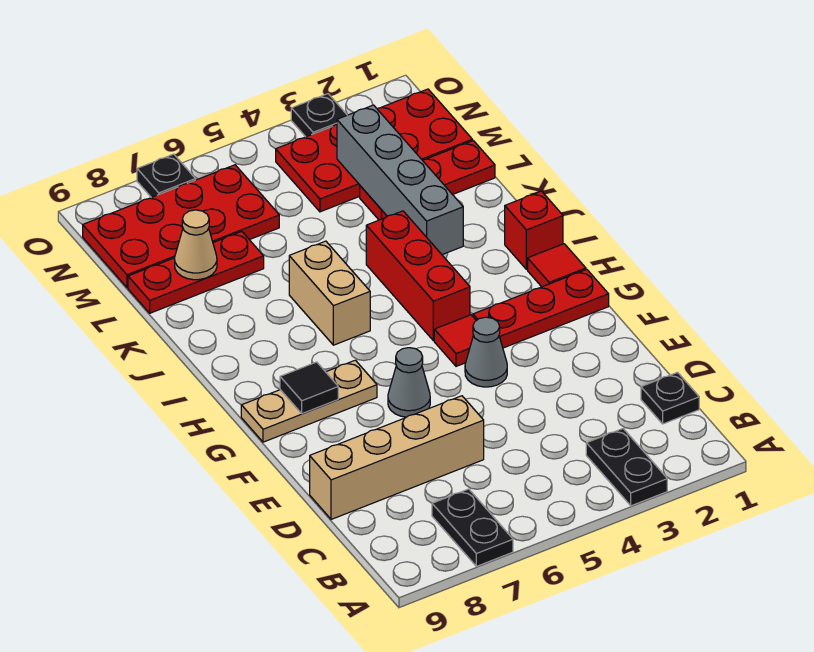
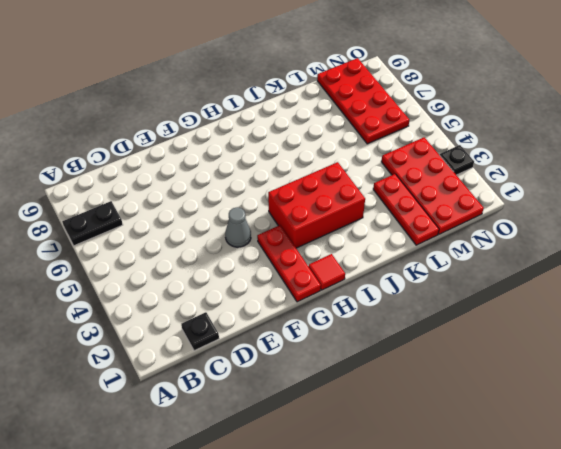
red 2x3 brick [268,162,365,248] -> red 1x3 brick [366,211,470,341]
none -> black 1x2 plate [586,429,667,506]
none -> tan 1x4 brick [310,396,484,519]
none -> grey 1x1 cone [388,348,430,417]

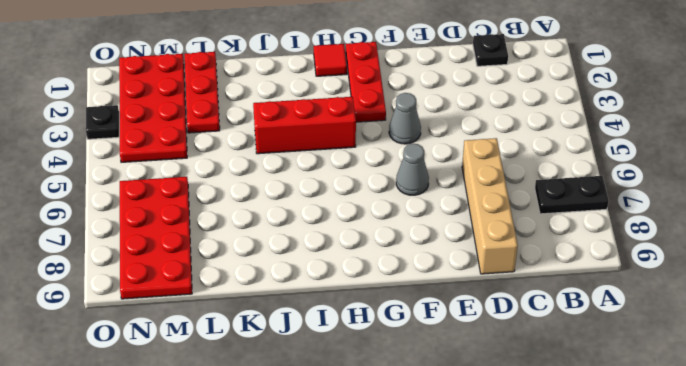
none -> black 1x2 plate [586,429,667,506]
none -> red 1x1 tile [434,315,476,366]
none -> tan 1x3 plate [241,360,377,442]

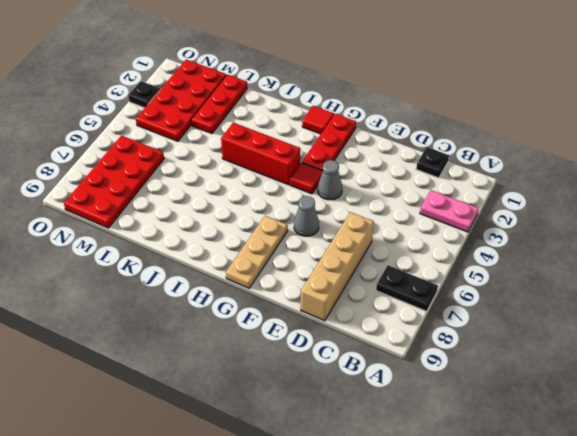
pink 1x2 plate [420,190,479,232] -> black 1x2 plate [586,429,667,506]
none -> red 1x1 brick [505,191,563,269]
none -> tan 1x2 brick [289,241,370,345]
none -> red 1x3 plate [128,232,264,313]

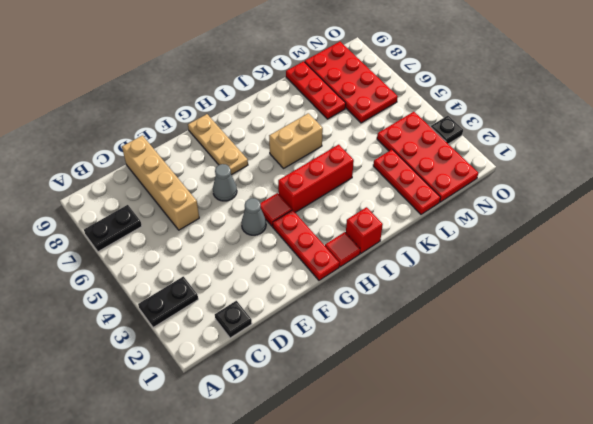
none -> black 1x1 plate [137,154,195,198]
none -> black 1x1 tile [280,362,338,414]
none -> grey 1x4 brick [337,105,463,255]

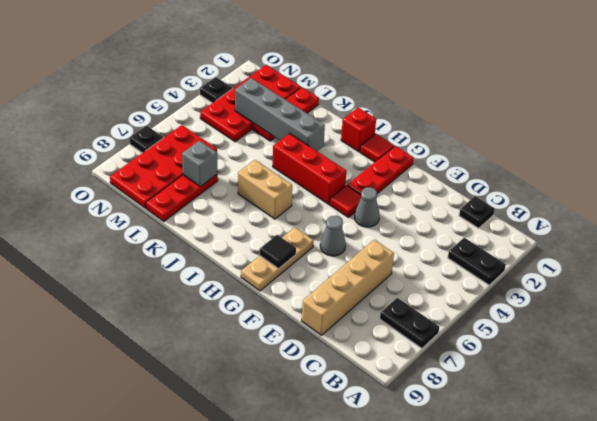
grey 1x1 brick [182,141,218,187] -> none
none -> tan 1x1 cone [175,210,217,280]

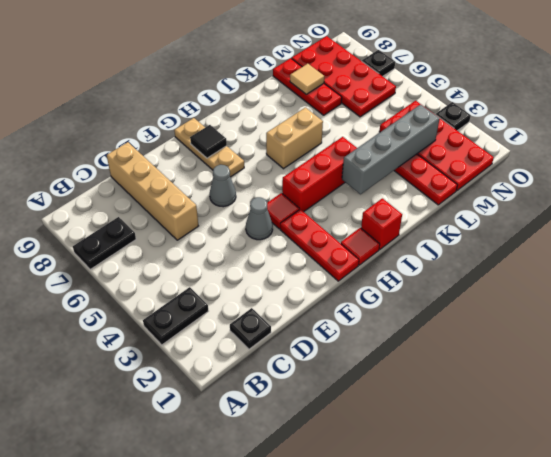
tan 1x1 tile [290,64,324,94] -> tan 1x1 cone [175,210,217,280]

